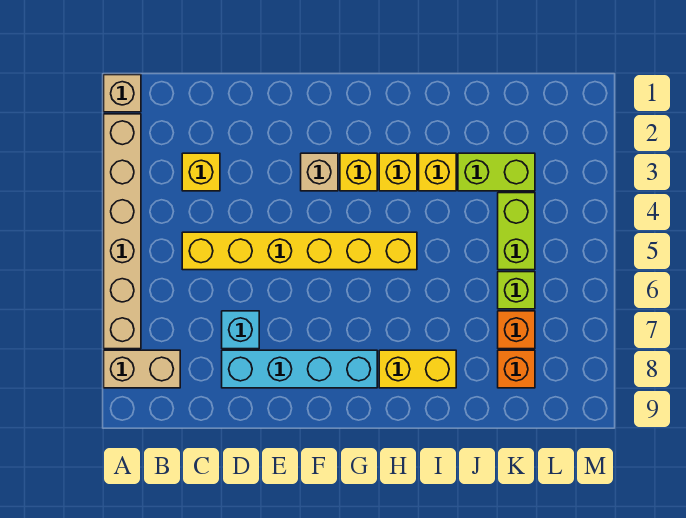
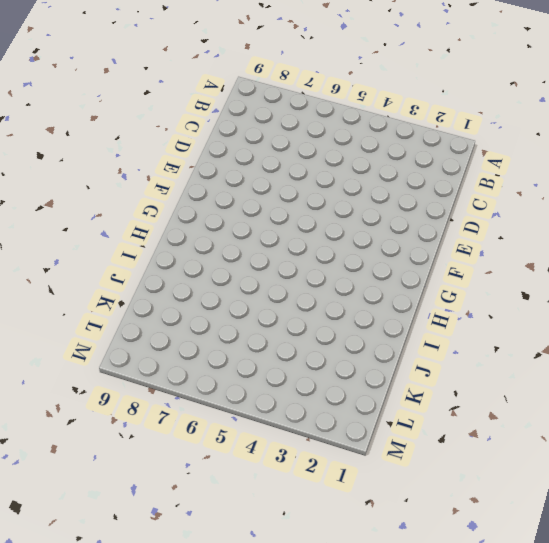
none -> tan 1x1 brick [104,75,141,112]
none -> tan 1x6 brick [104,114,141,349]
none -> tan 1x2 brick [104,350,180,388]

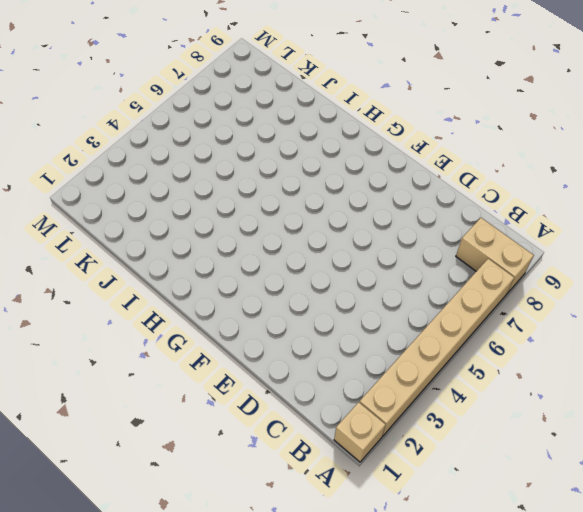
none -> yellow 1x1 brick [182,153,220,191]
none -> yellow 1x6 brick [182,232,417,270]
none -> cyan 1x1 brick [222,311,259,349]

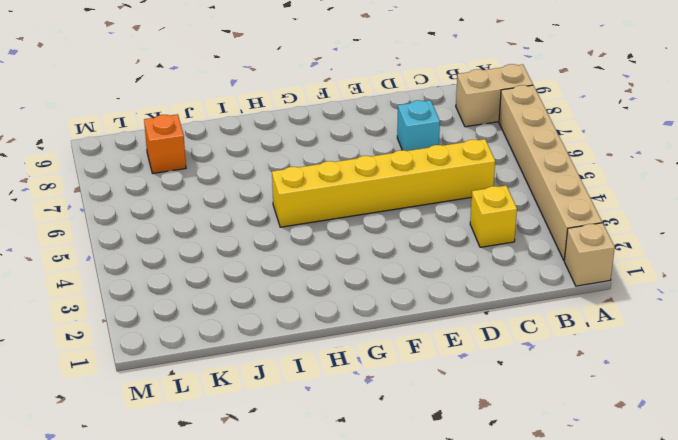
none -> cyan 1x4 brick [222,350,377,388]
none -> tan 1x1 brick [301,153,338,191]
none -> yellow 1x1 brick [340,153,377,191]

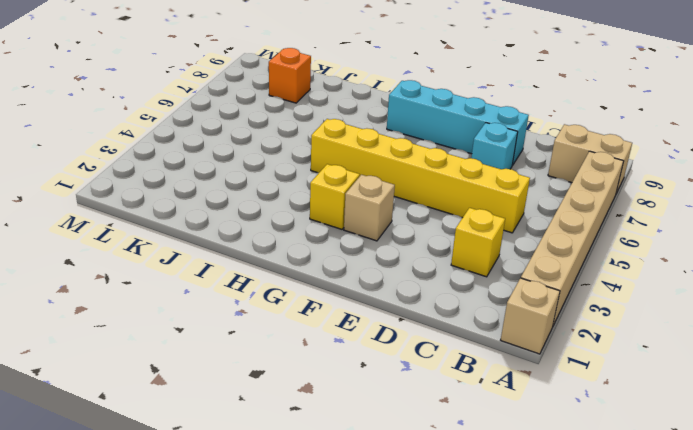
none -> yellow 1x1 brick [379,153,417,191]
none -> yellow 1x2 brick [379,350,456,388]
none -> yellow 1x1 brick [419,153,456,191]

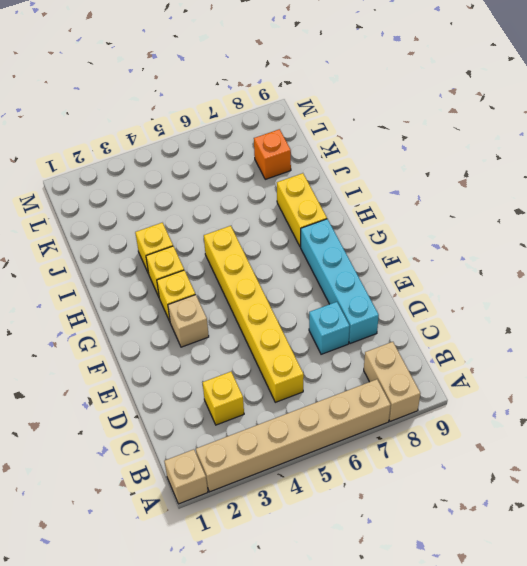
none -> lime 1x2 brick [458,153,535,191]
none -> lime 1x2 brick [498,193,535,270]
none -> lime 1x1 brick [498,272,535,309]

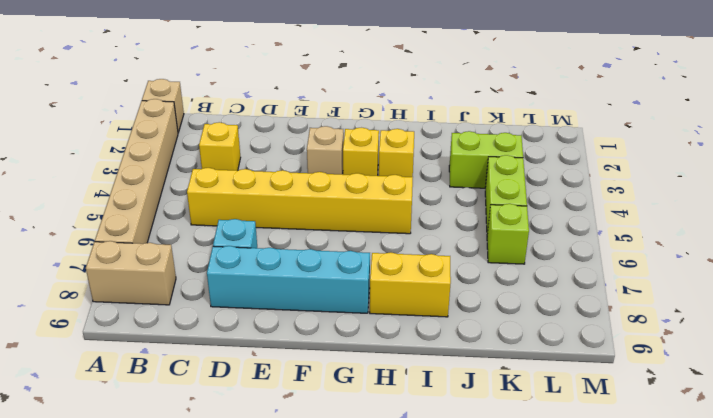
none -> yellow 1x1 brick [419,153,456,191]
none -> orange 1x1 brick [498,311,535,349]
none -> orange 1x1 brick [498,350,535,388]

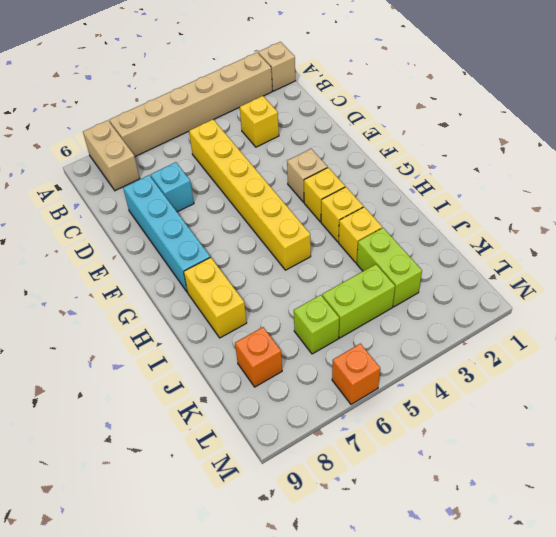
orange 1x1 brick [332,344,380,404] -> orange 1x1 brick moved to [498,311,535,349]

